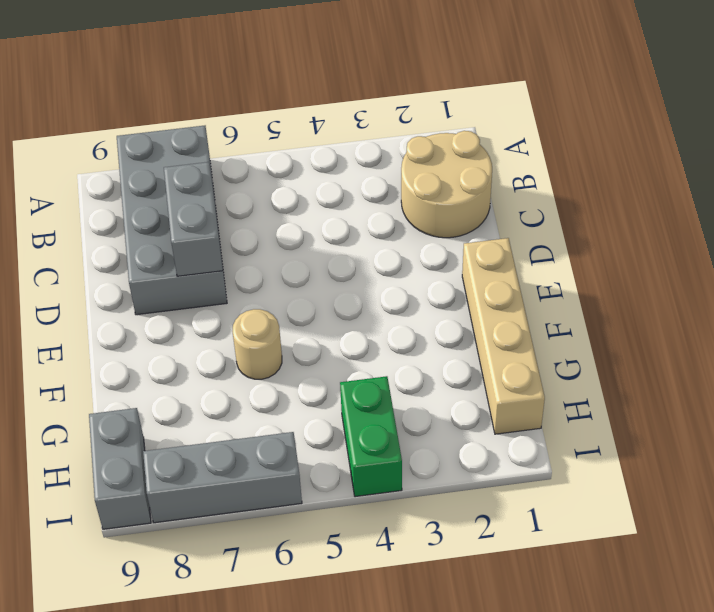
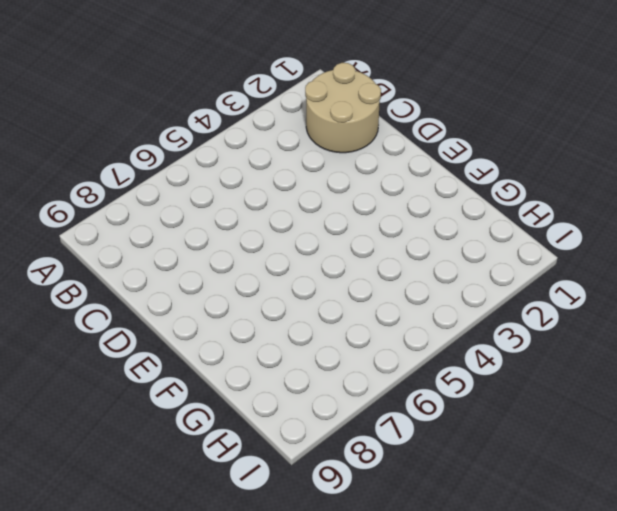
none -> grey 2x4 brick [117,126,227,315]
none -> tan 1x4 brick [462,238,545,434]

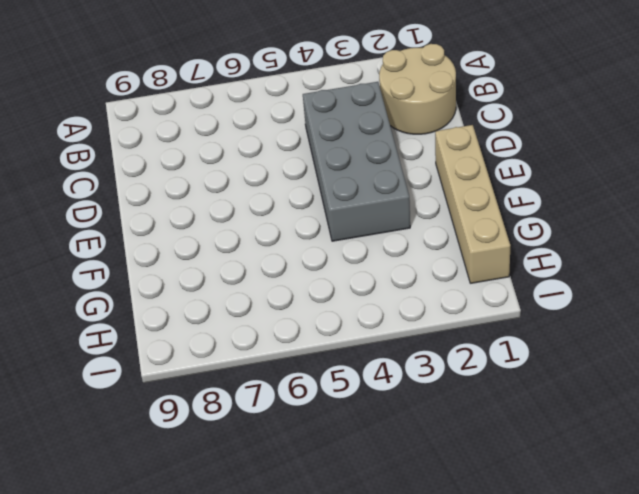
grey 2x4 brick [303,82,410,241] -> grey 2x4 brick moved to [117,126,227,315]
none -> tan 1x1 round brick [232,309,282,379]
none -> green 1x2 brick [340,376,402,497]

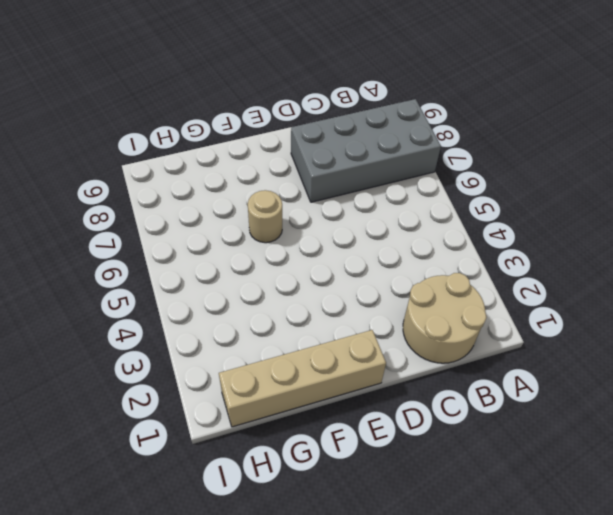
none -> green 1x2 brick [340,376,402,497]
none -> grey 1x2 brick [89,408,151,529]

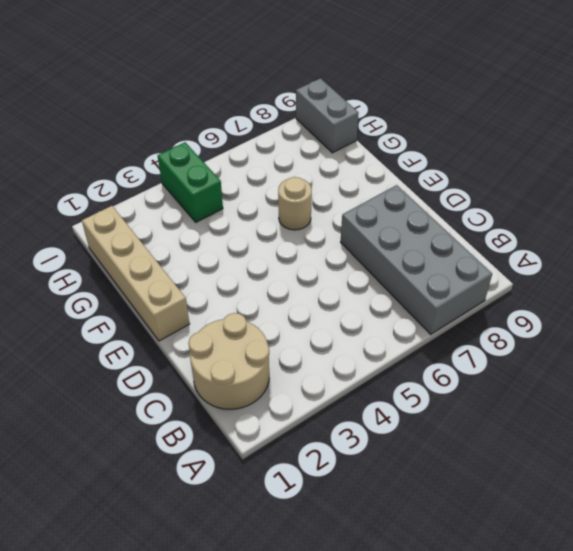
none -> grey 1x3 brick [143,432,302,523]
none -> grey 1x2 brick [164,162,223,276]

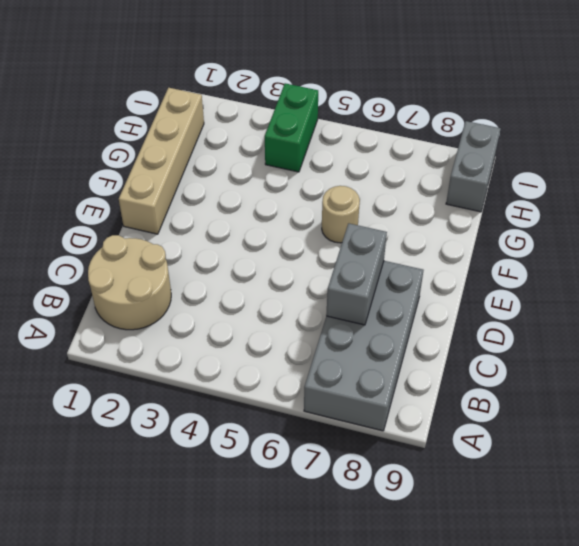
none -> grey 1x3 brick [143,432,302,523]

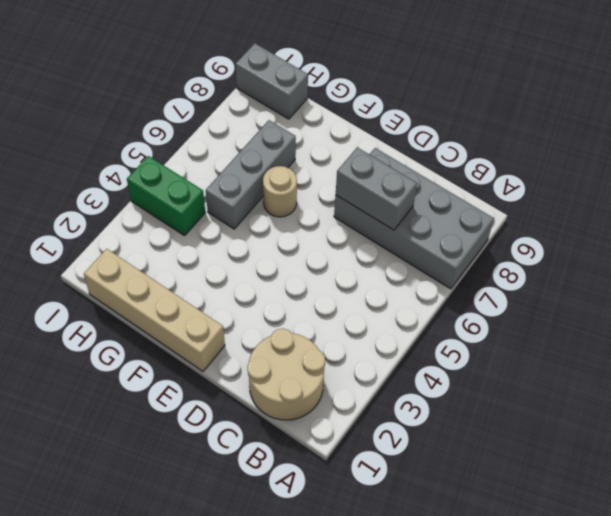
grey 1x3 brick [206,120,296,229] -> grey 1x3 brick moved to [143,432,302,523]

